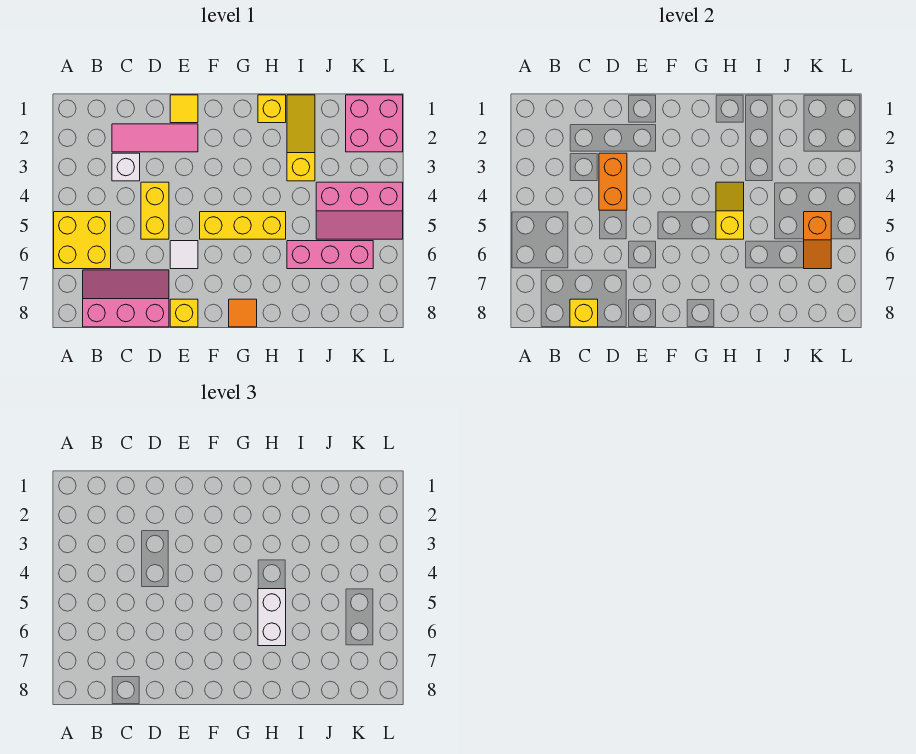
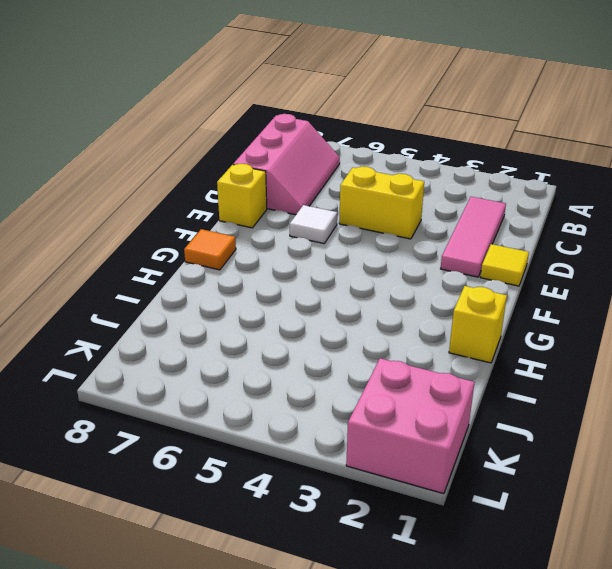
none -> yellow 2x2 brick [54,212,111,269]
none -> white 1x1 brick [112,153,140,181]
none -> yellow 1x3 brick [200,212,286,239]

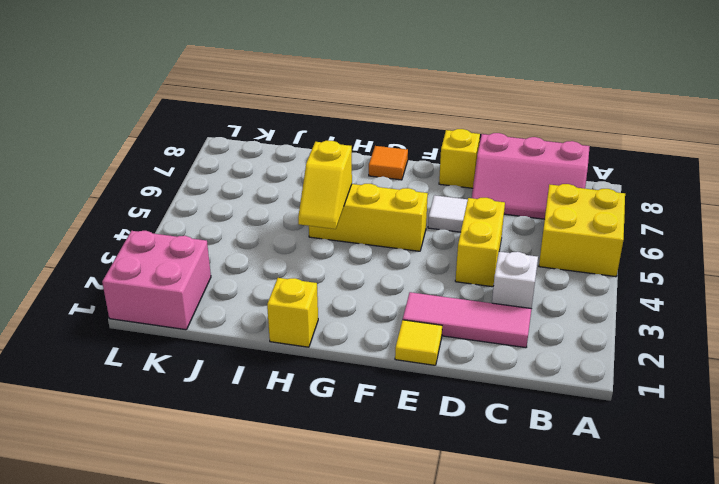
none -> yellow 1x3 slope [287,95,315,181]
none -> pink 1x3 brick [287,241,373,269]
none -> pink 2x3 slope [316,182,403,239]

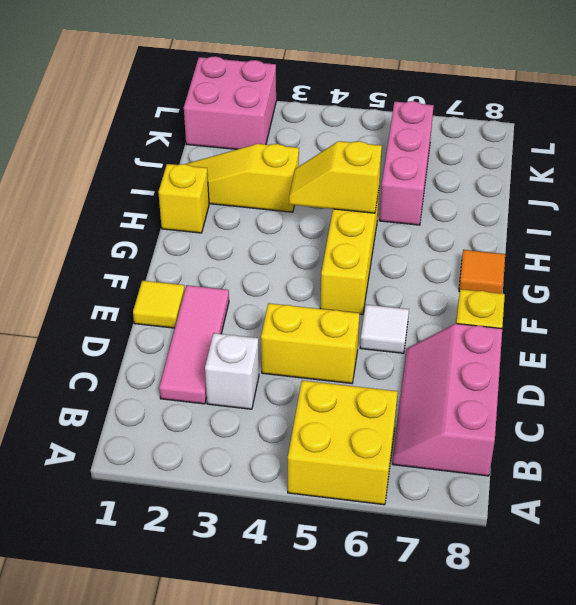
none -> pink 2x3 slope [316,182,403,239]
none -> yellow 1x1 brick [570,299,598,327]
none -> orange 1x2 brick [599,153,627,210]

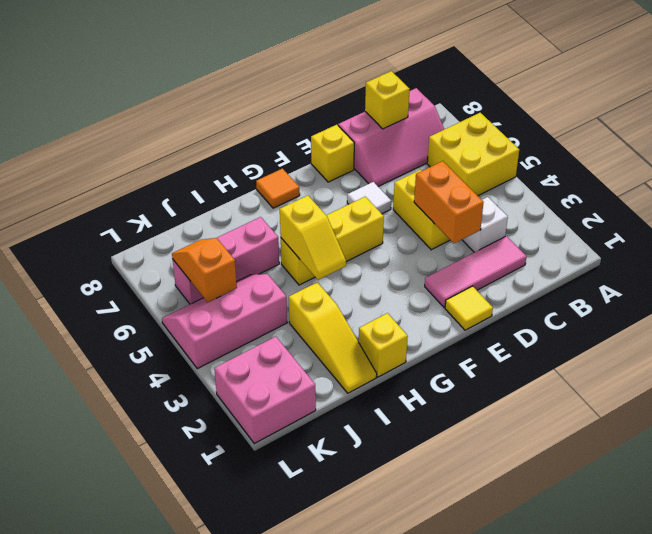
none -> white 1x2 brick [258,589,286,646]

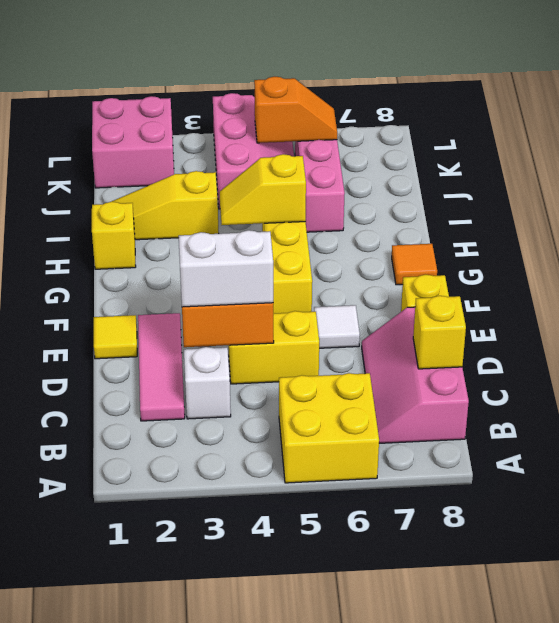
white 1x2 brick [179,230,273,307] -> white 1x2 brick moved to [258,589,286,646]

